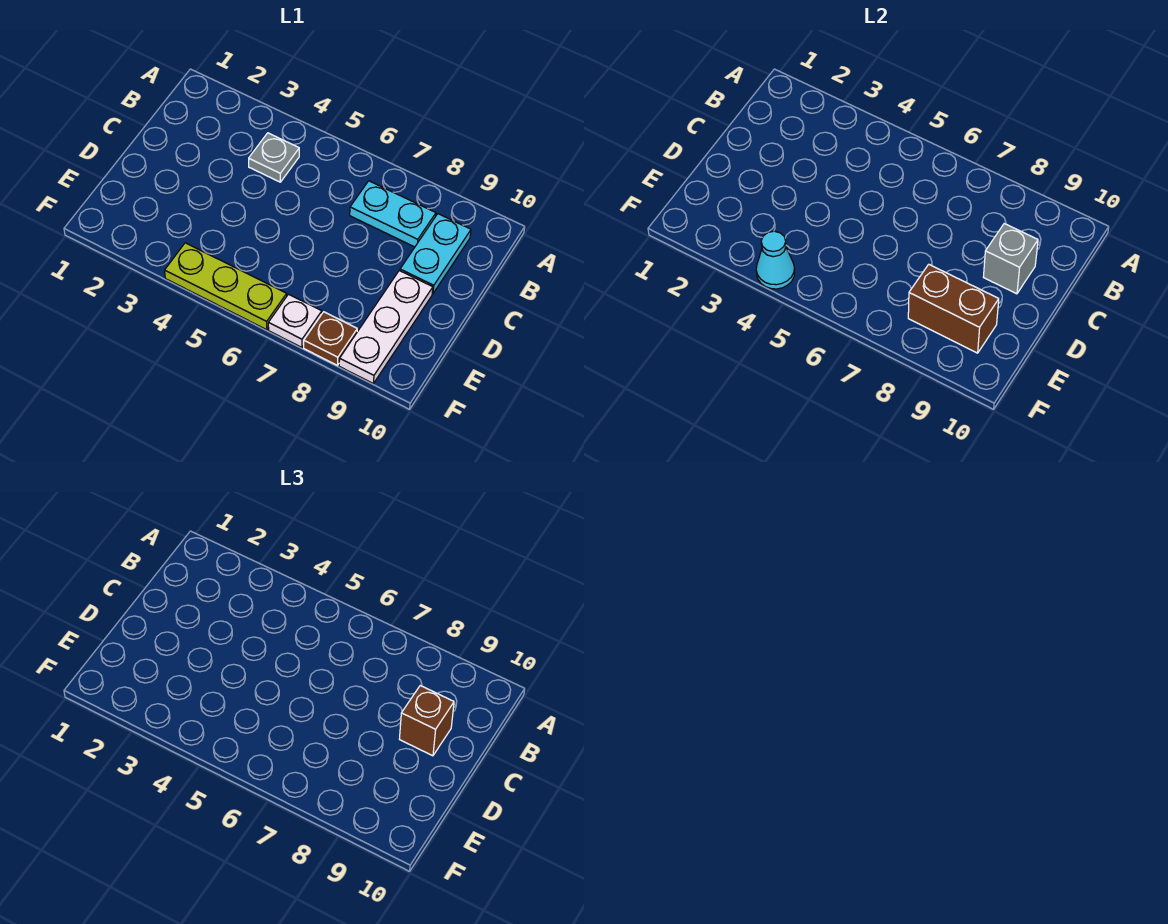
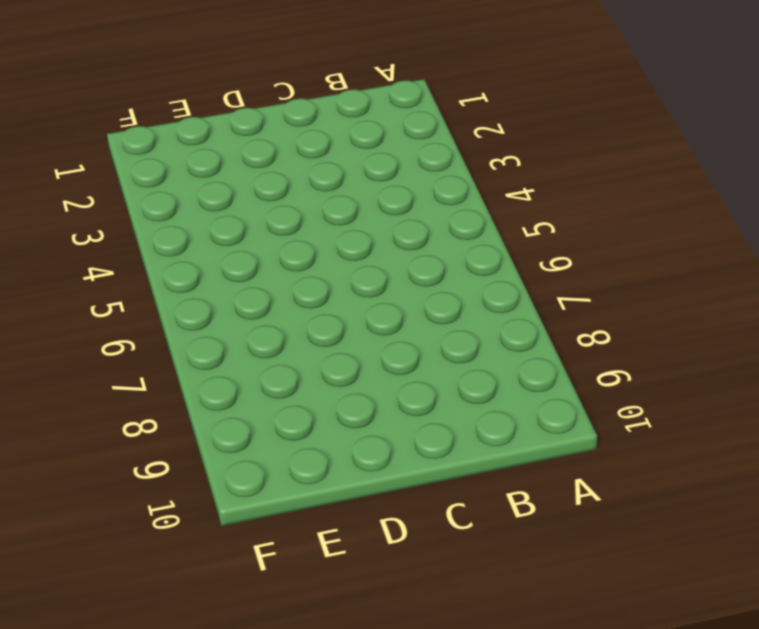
none -> grey 1x1 plate [249,133,299,182]
none -> cyan 1x2 plate [350,181,436,247]

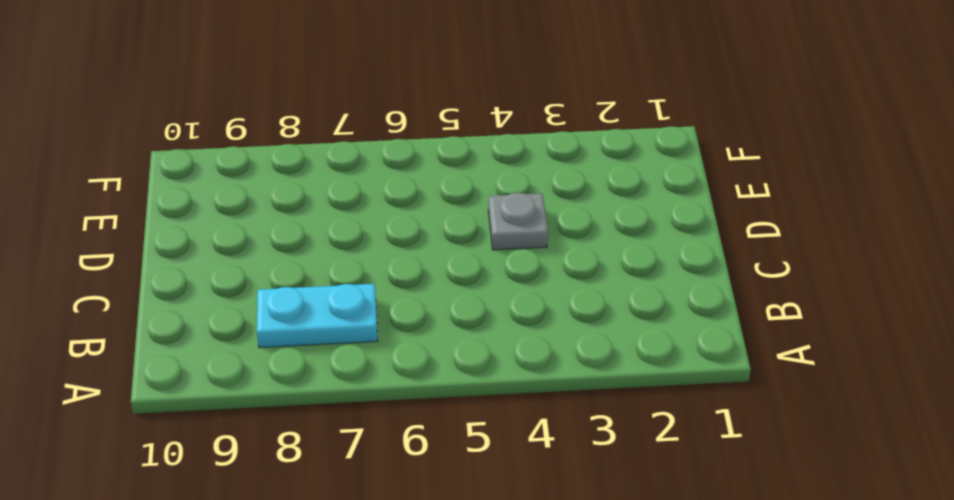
grey 1x1 plate [488,193,548,250] -> grey 1x1 plate moved to [249,133,299,182]
none -> cyan 1x2 plate [400,214,471,294]
none -> white 1x3 plate [339,271,433,384]

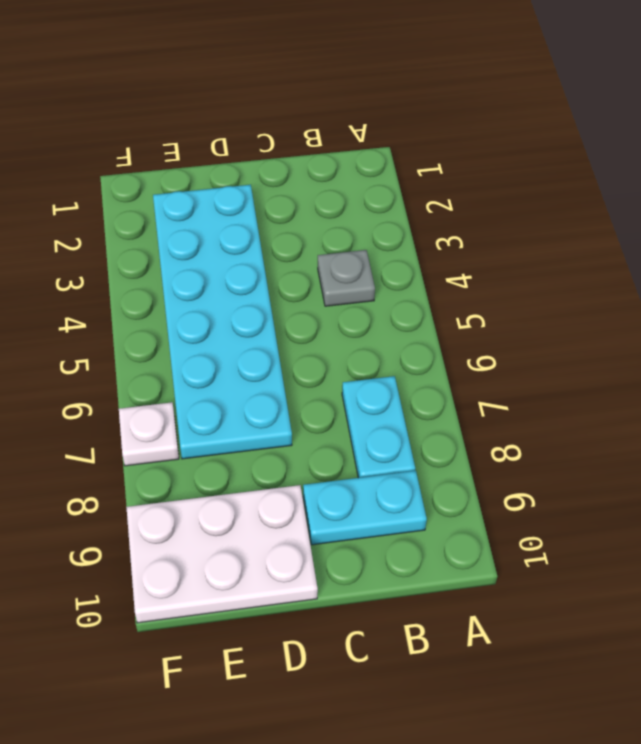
cyan 2x6 plate [153,185,292,459] -> none
white 2x3 plate [126,485,318,623] -> white 1x3 plate [339,271,433,384]
none -> lime 1x3 plate [165,243,287,330]
none -> brown 1x1 plate [304,312,357,365]

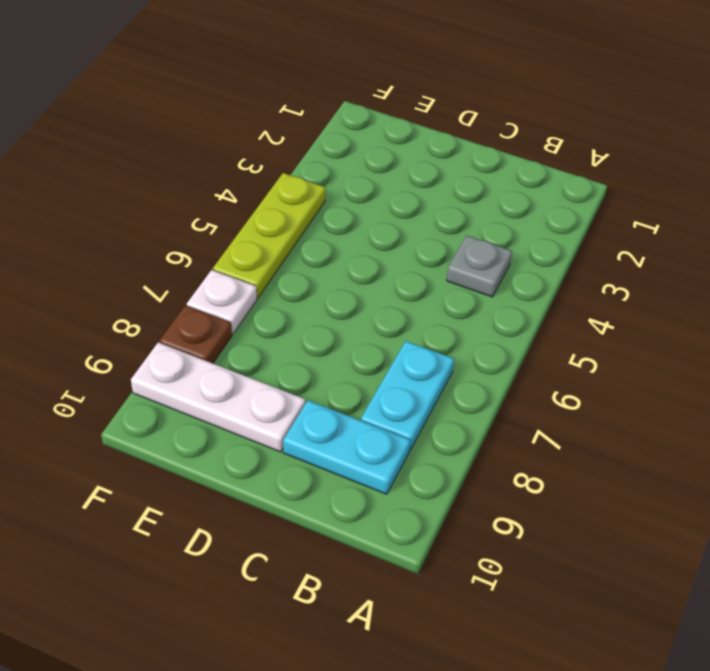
none -> grey 1x1 brick [984,224,1038,294]
none -> brown 1x2 brick [908,264,999,353]

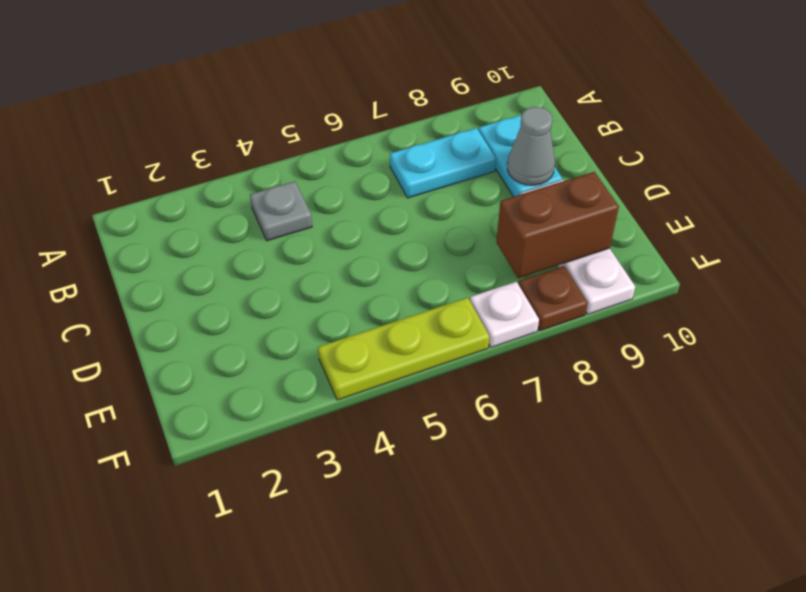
grey 1x1 cone [507,107,555,185] -> grey 1x1 brick [984,224,1038,294]
none -> cyan 1x1 cone [756,231,795,289]
none -> brown 1x1 brick [400,686,454,756]

